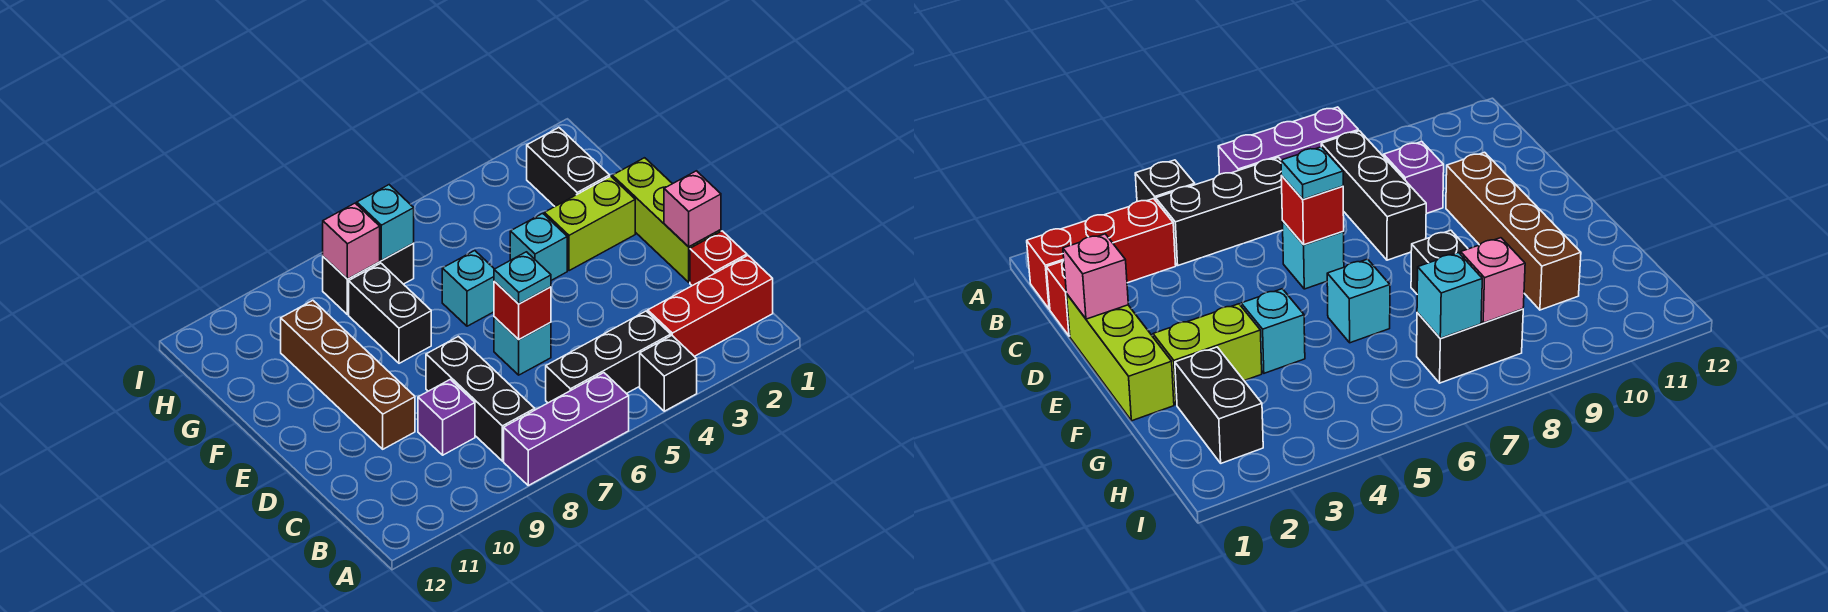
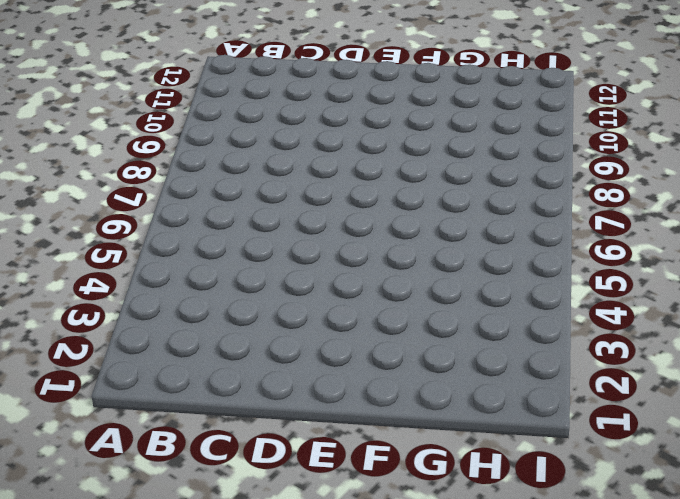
none -> black 1x1 brick [640,336,697,411]
none -> purple 1x3 brick [504,373,629,485]
none -> red 1x3 brick [648,256,773,356]

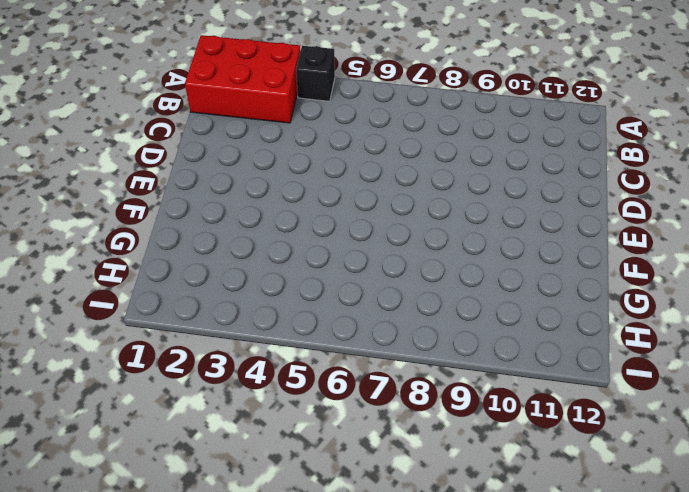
red 2x3 brick [185,35,300,123] -> red 1x3 brick [648,256,773,356]
none -> purple 1x3 brick [504,373,629,485]
none -> black 1x3 brick [546,311,671,403]
none -> black 1x3 brick [426,336,535,461]

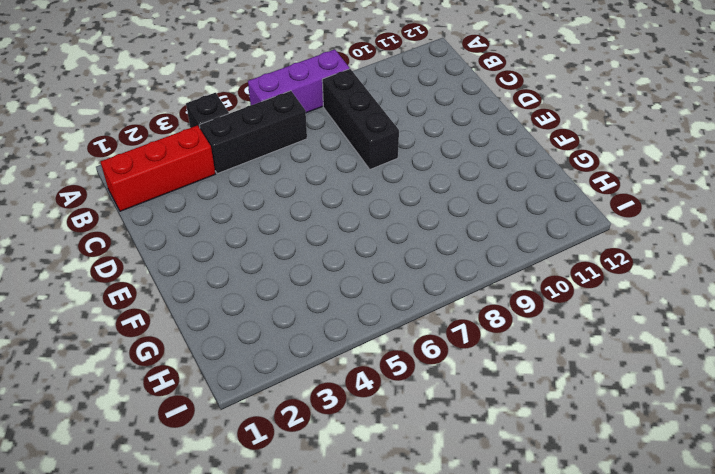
none -> red 1x1 brick [690,231,747,286]
none -> purple 1x1 brick [418,379,475,455]
none -> lime 1x3 brick [612,158,721,282]

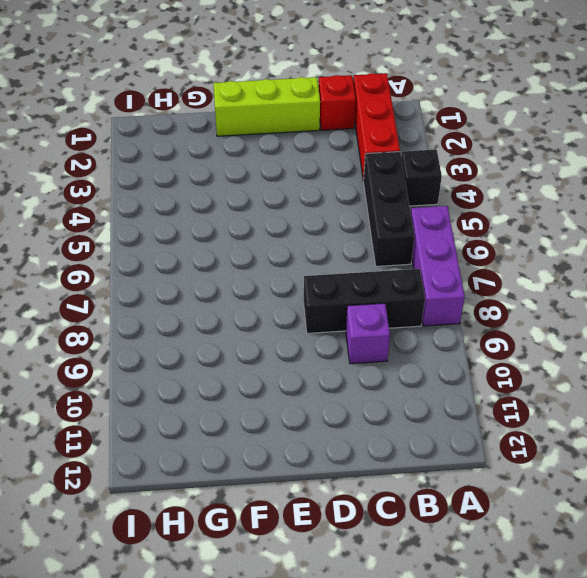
none -> cyan 1x1 brick [494,317,551,375]
none -> brown 1x4 brick [281,300,415,449]
none -> lime 1x2 brick [544,176,635,271]

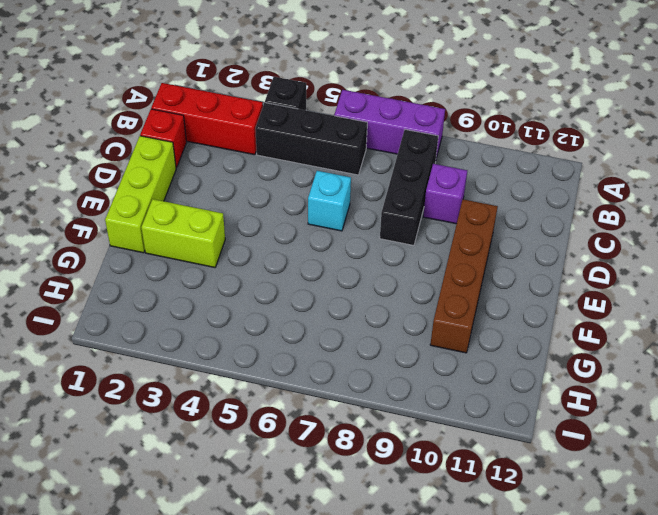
none -> cyan 1x1 brick [510,213,567,280]
none -> cyan 1x1 brick [442,251,494,326]
none -> black 1x2 brick [349,263,431,363]

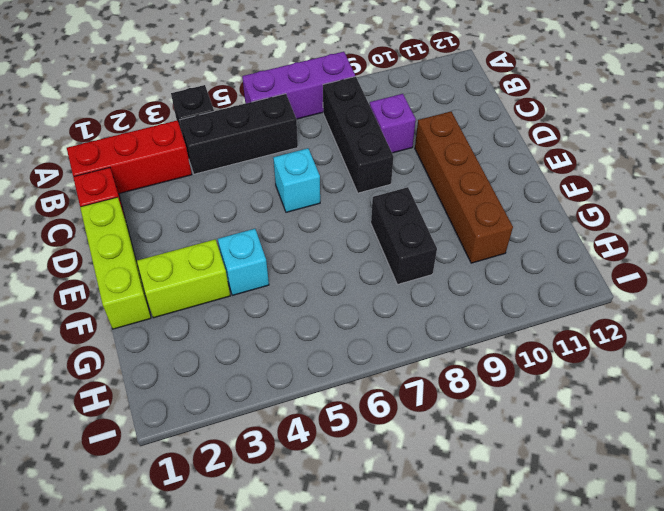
none -> cyan 1x1 brick [442,251,494,326]
none -> black 1x2 brick [527,128,610,206]
none -> black 1x2 brick [323,243,414,315]

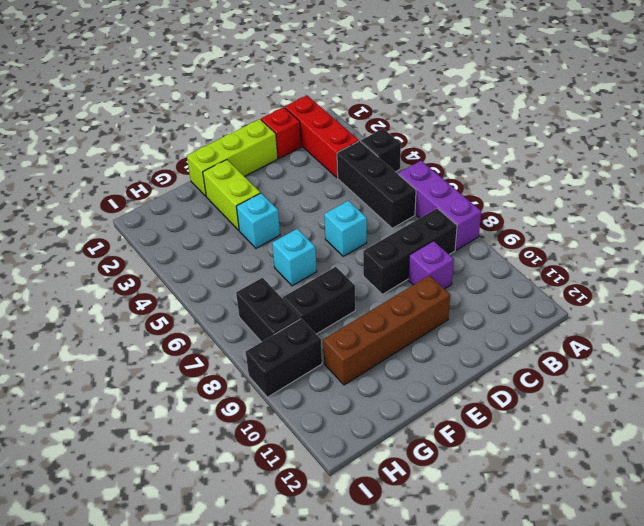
black 1x2 brick [246,319,322,397] -> black 1x2 brick moved to [527,128,610,206]
none -> pink 1x1 brick [664,171,721,247]
none -> red 1x1 brick [494,282,551,340]
none -> cyan 1x1 brick [357,185,414,260]

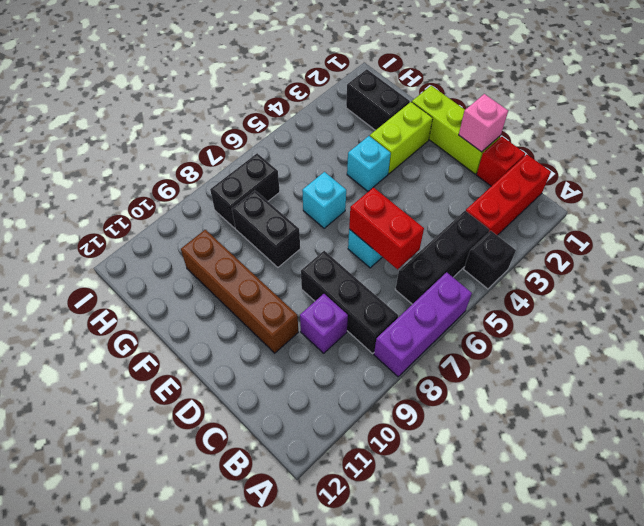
red 1x2 brick [349,187,424,269] -> red 1x1 brick [494,282,551,340]
none -> cyan 1x1 brick [357,185,414,260]
none -> pink 1x1 brick [323,203,380,279]
none -> cyan 1x1 plate [494,252,551,304]

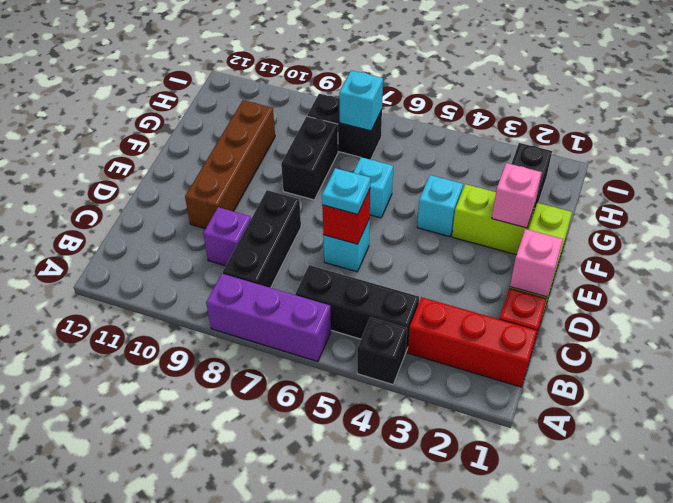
pink 1x1 brick [492,163,542,228] -> pink 1x1 brick moved to [323,203,380,279]

